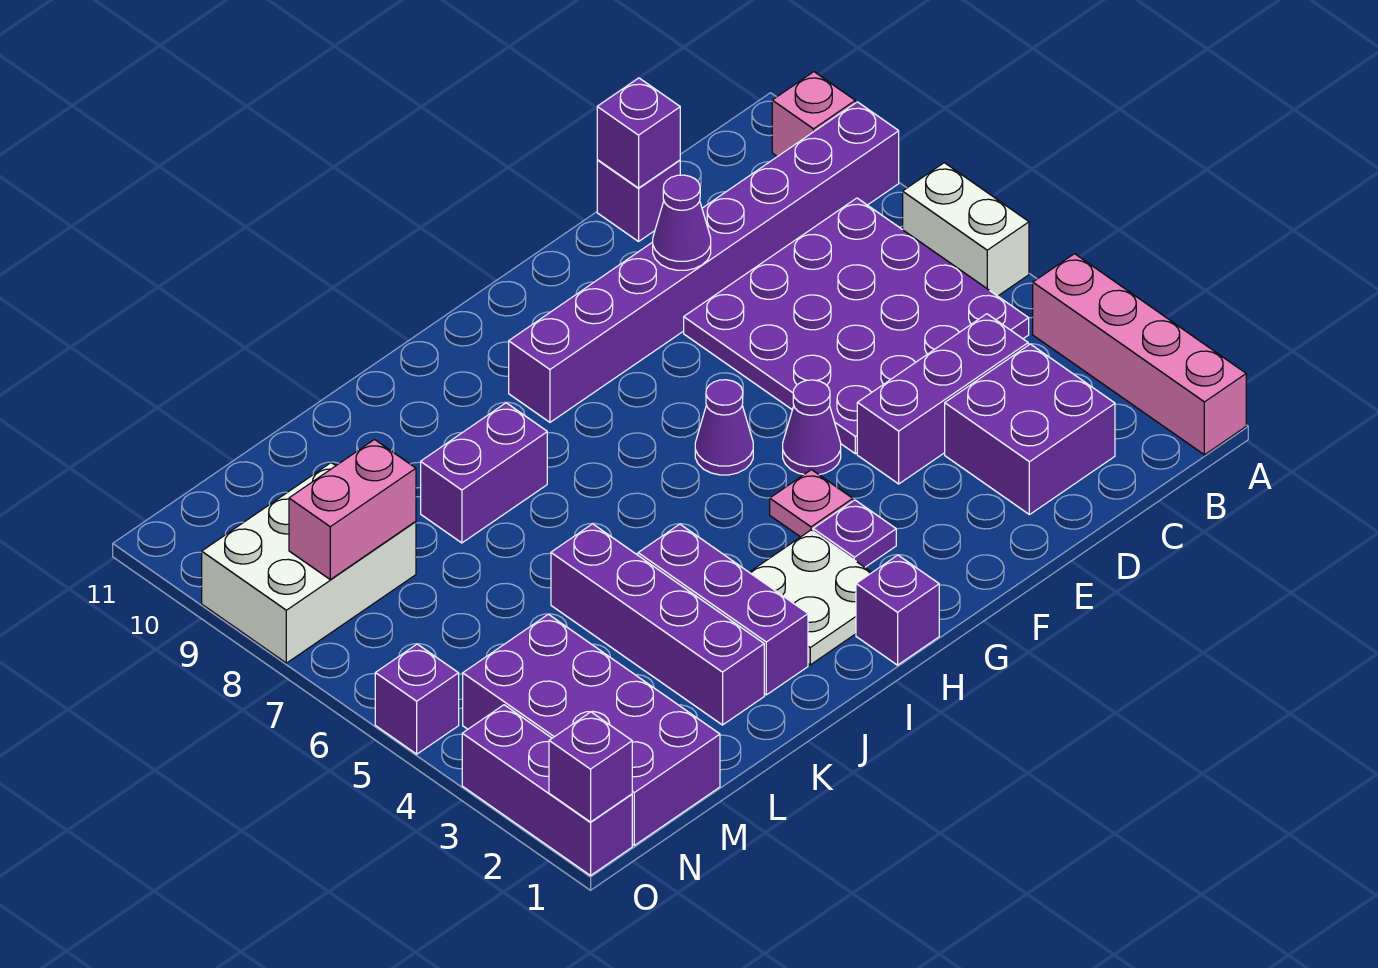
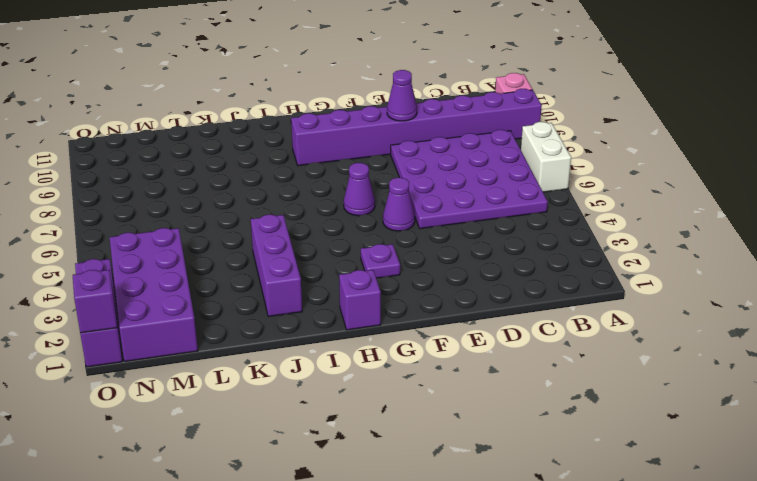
none -> pink 1x4 brick [1033,254,1246,455]
none -> purple 2x2 brick [945,344,1115,515]
none -> purple 1x3 brick [857,314,1028,484]

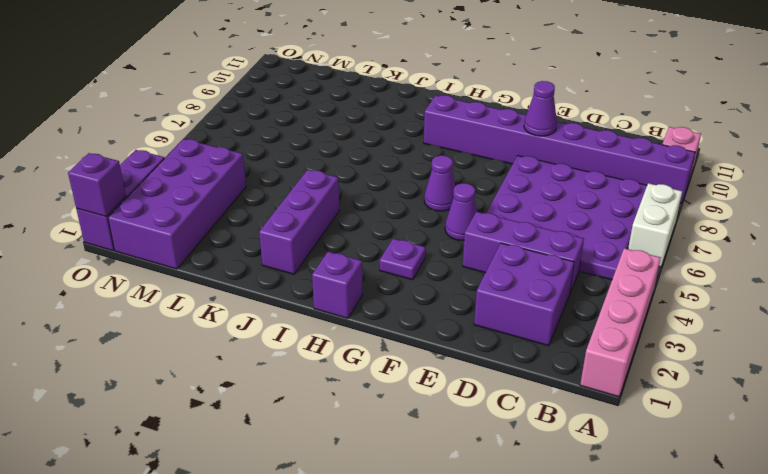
none -> purple 1x1 brick [597,160,680,241]
none -> pink 1x1 plate [770,470,853,537]
none -> white 2x2 plate [749,530,872,665]

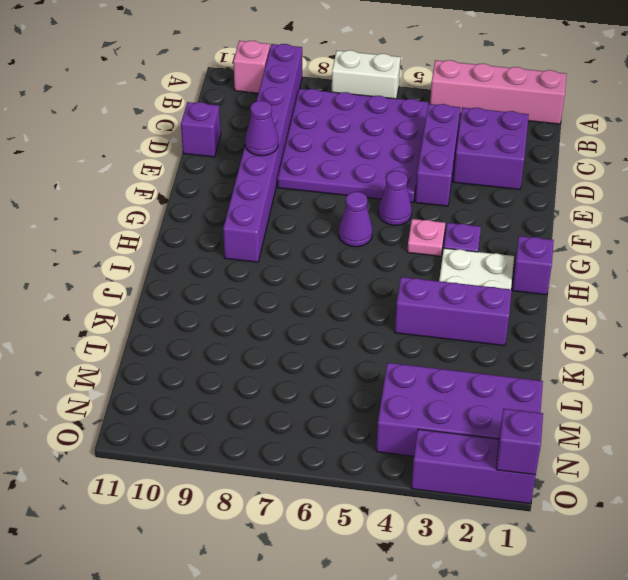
none -> purple 1x2 brick [421,403,547,543]
none -> purple 1x4 brick [551,524,764,725]
none -> white 2x3 brick [202,463,416,663]

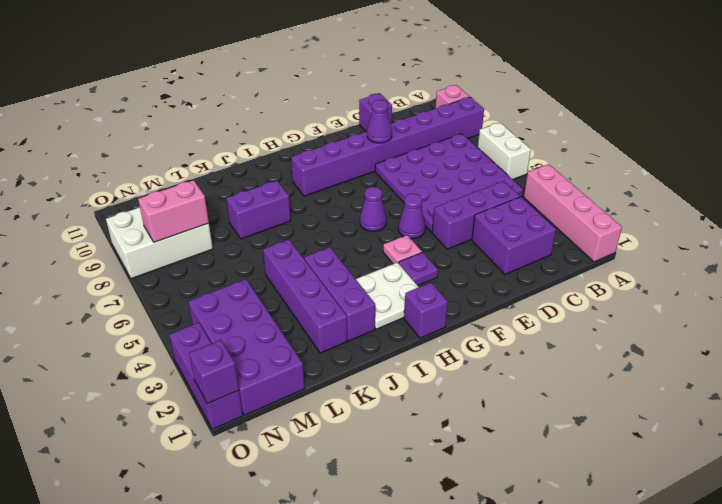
none -> purple 1x1 brick [375,644,459,754]
none -> purple 1x1 brick [597,78,680,188]

